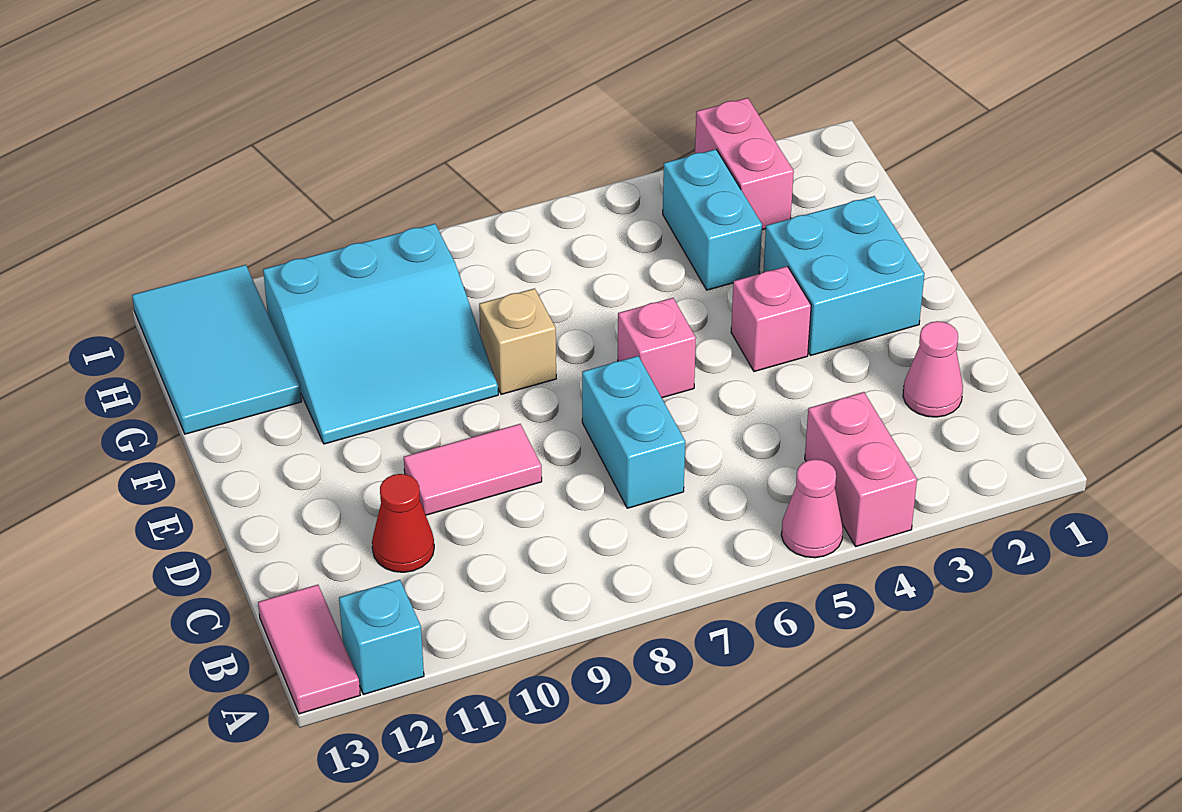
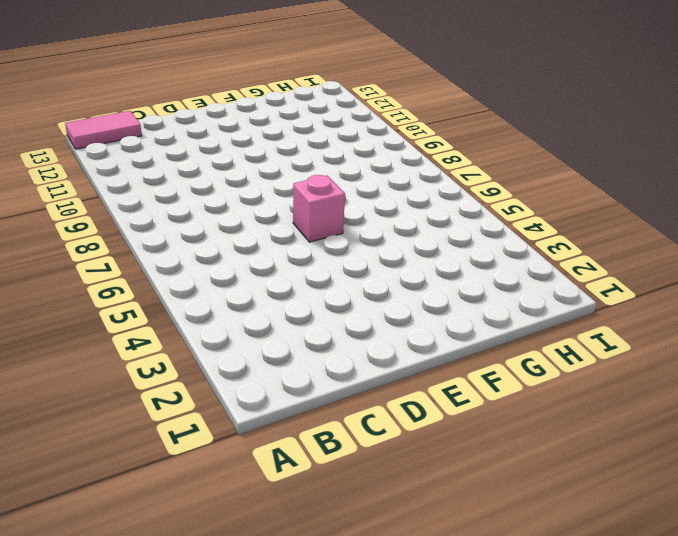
none -> pink 1x2 brick [805,392,917,546]
none -> pink 1x1 cone [781,459,843,558]
none -> cyan 1x1 brick [339,580,424,694]

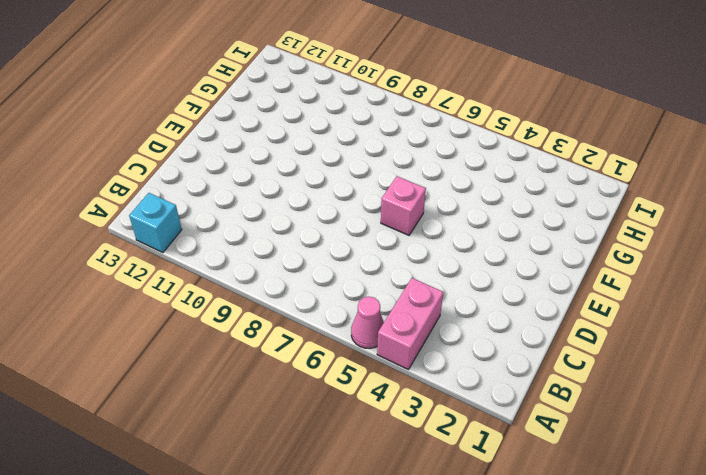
none -> pink 1x2 tile [258,585,360,714]
none -> pink 1x1 cone [903,321,963,417]
none -> cyan 1x2 brick [582,356,685,508]

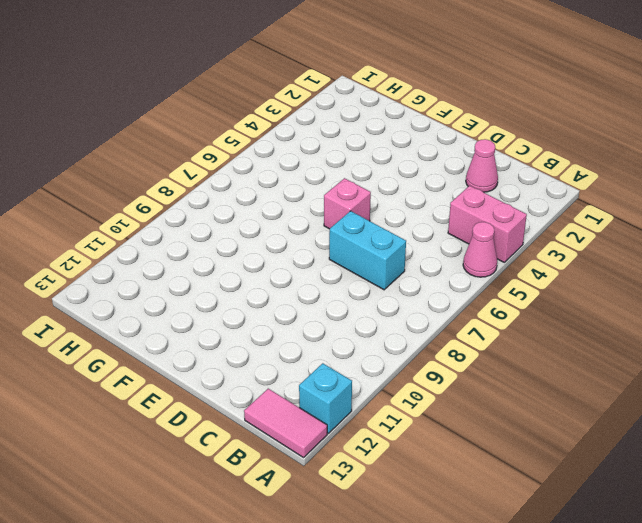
none -> red 1x1 cone [372,474,434,572]
none -> pink 1x2 tile [404,424,542,515]
none -> cyan 2x2 brick [763,196,924,356]

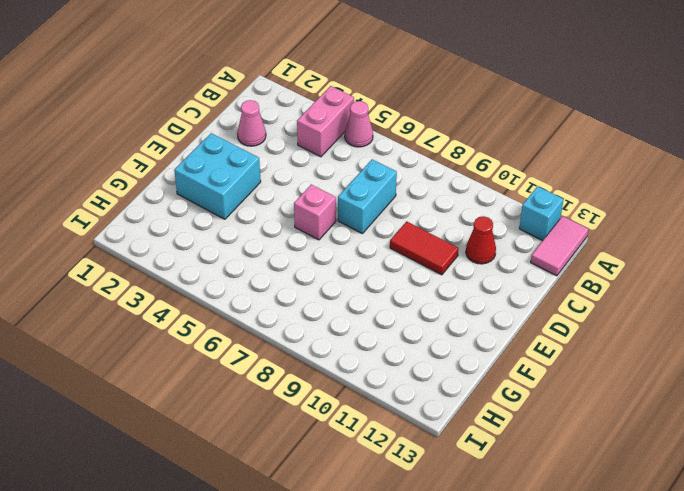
red 1x2 tile [390,221,459,275] -> pink 1x2 tile [404,424,542,515]
none -> pink 1x1 brick [731,266,811,372]
none -> tan 1x1 brick [479,288,556,394]
none -> cyan 3x3 slope [263,224,498,444]

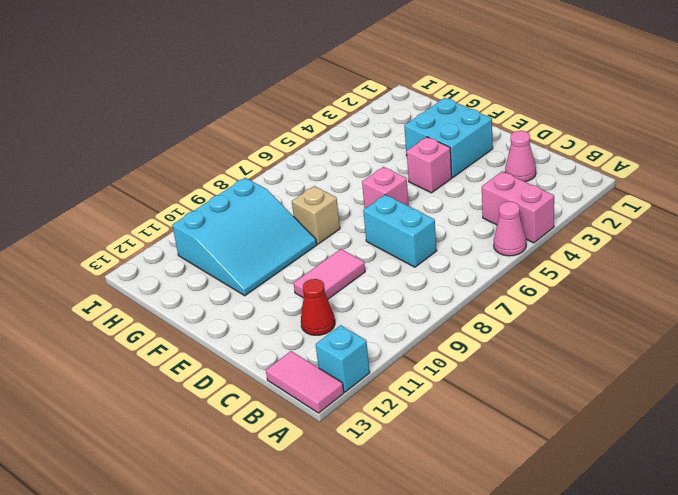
none -> cyan 1x2 brick [663,149,762,290]
none -> cyan 2x3 tile [132,265,302,434]
none -> pink 1x2 brick [695,98,794,230]

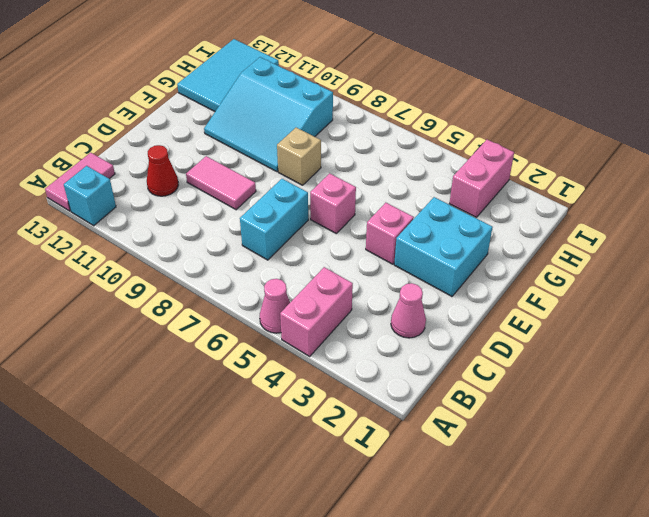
none -> cyan 1x2 brick [663,149,762,290]

